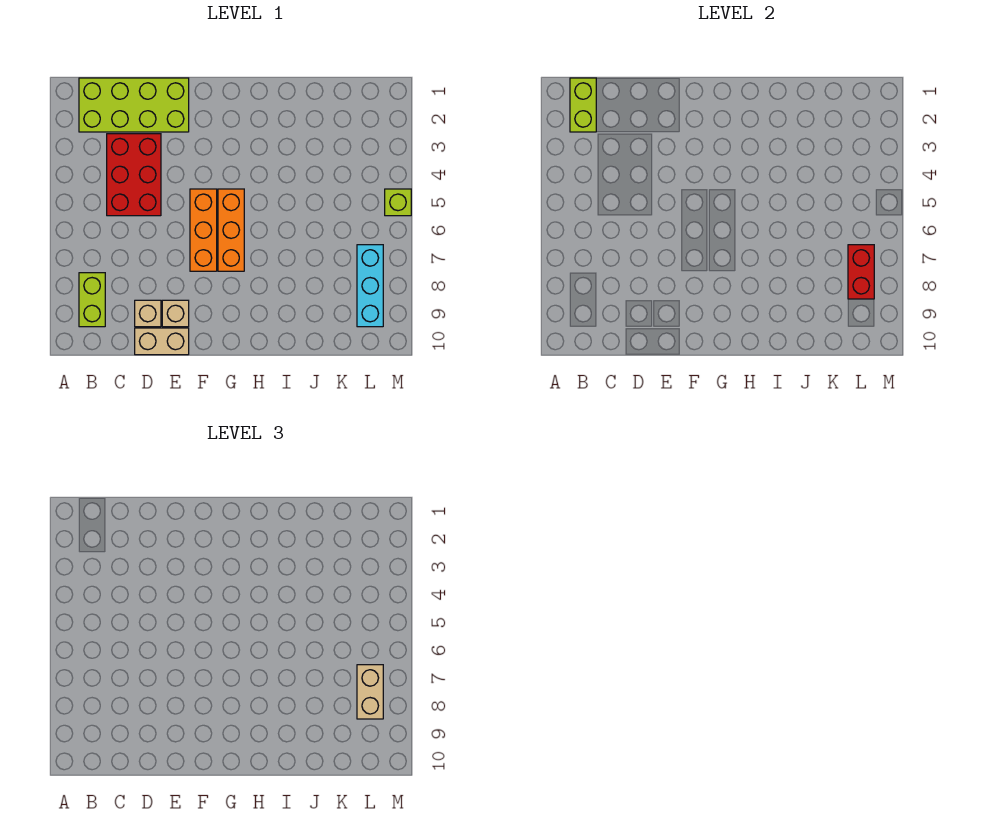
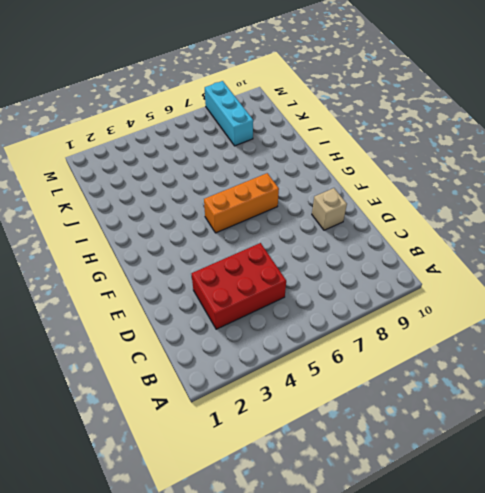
cyan 1x3 brick [205,81,253,146] -> cyan 1x3 brick turned to [357,245,383,327]
none -> lime 2x4 brick [79,78,189,132]
none -> lime 1x2 brick [79,273,105,327]
none -> tan 1x1 brick [135,300,161,327]

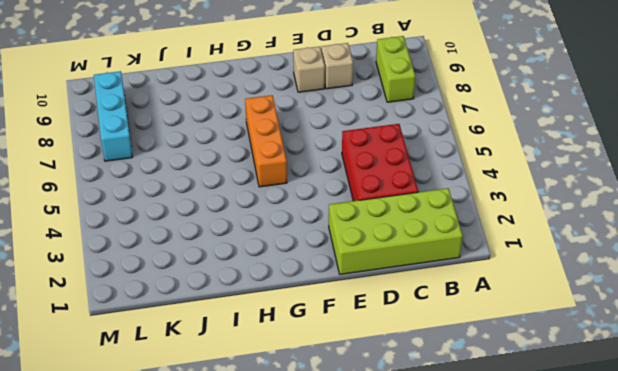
none -> tan 1x2 brick [135,328,189,355]
none -> orange 1x3 brick [190,189,217,271]
none -> lime 1x1 brick [385,189,411,216]

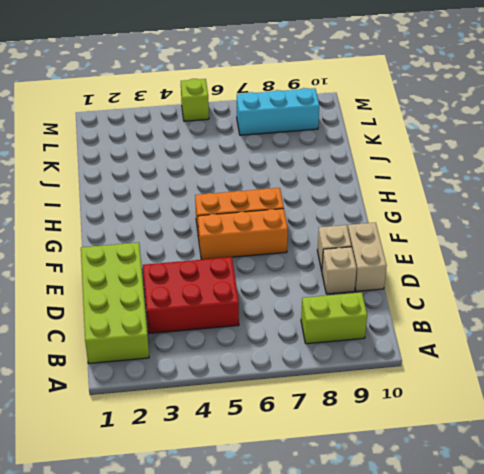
none -> lime 1x2 brick [570,78,596,132]
none -> red 1x2 brick [848,245,874,299]
none -> tan 1x2 brick [357,665,383,719]

